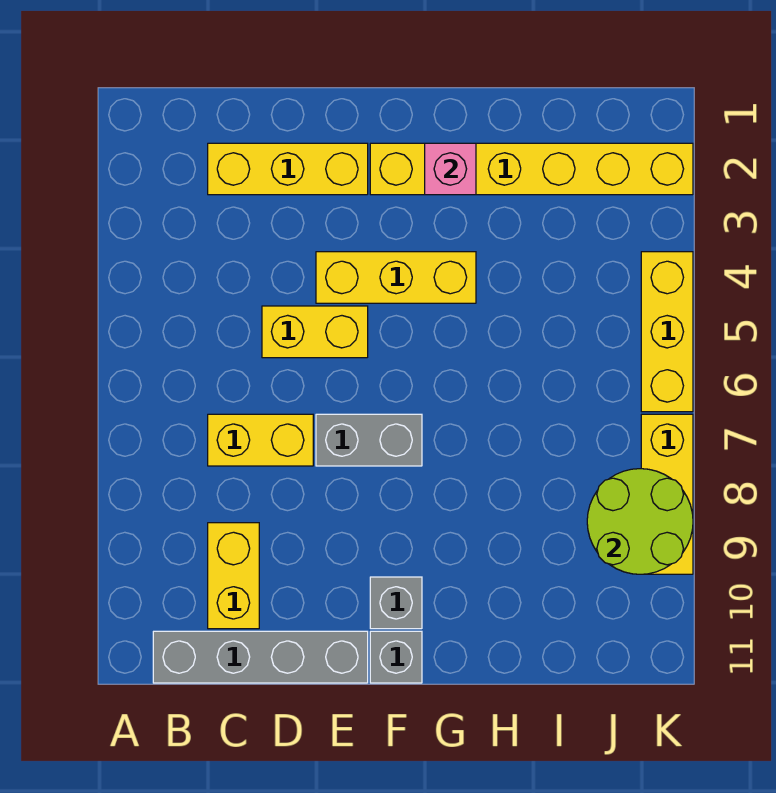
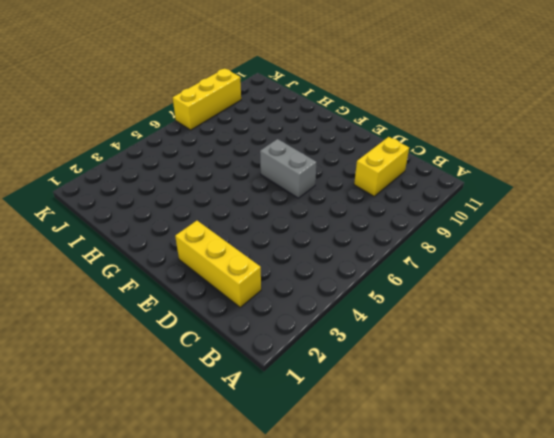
none -> grey 1x4 brick [153,631,368,683]
none -> yellow 1x2 brick [208,414,313,466]
none -> yellow 1x2 brick [262,306,368,358]

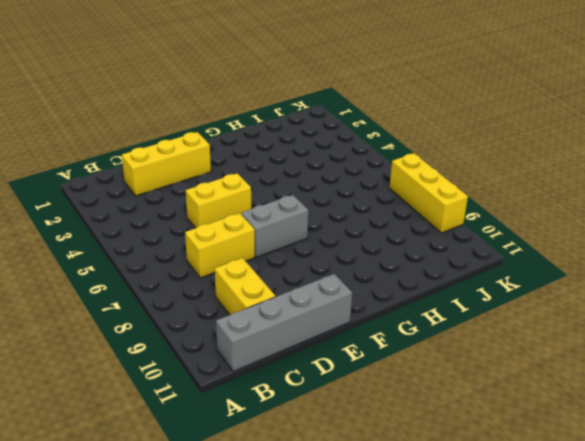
none -> yellow 1x3 brick [316,252,476,303]
none -> yellow 1x6 brick [370,143,693,195]
none -> grey 1x1 brick [370,577,422,629]

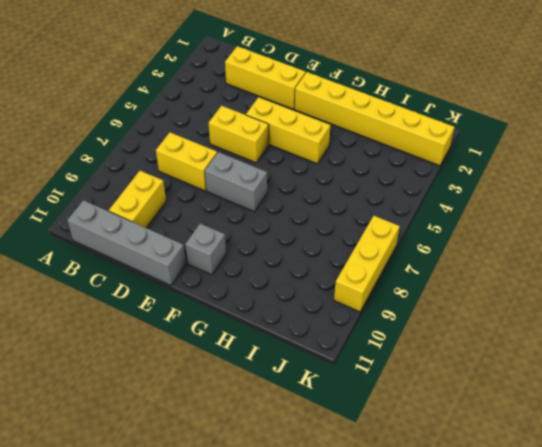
none -> grey 1x1 brick [370,631,422,683]
none -> yellow 1x3 brick [641,252,693,412]
none -> pink 1x1 brick [425,143,476,195]

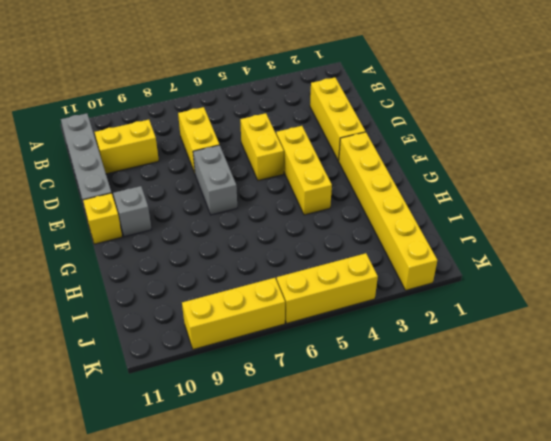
yellow 1x1 brick [83,193,122,244] -> grey 1x1 brick [370,631,422,683]
none -> pink 1x1 brick [425,143,476,195]
none -> lime 2x2 round brick [587,469,693,574]

